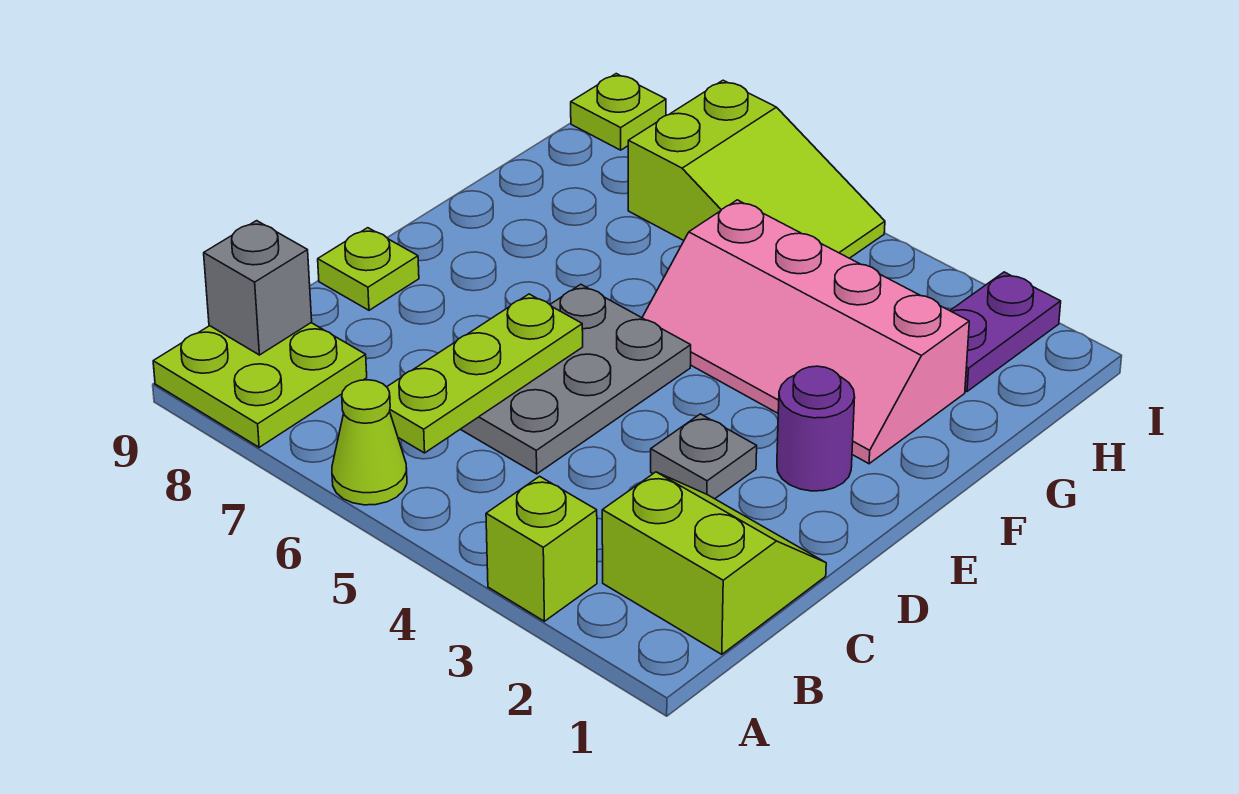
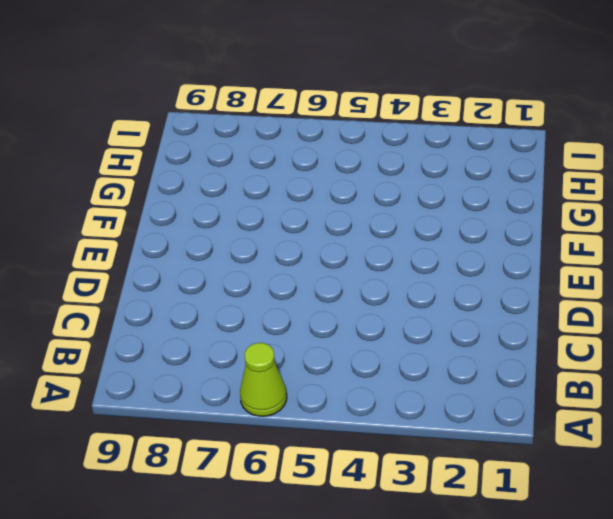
none -> lime 1x1 brick [486,476,597,621]
none -> lime 2x2 plate [153,323,367,447]
none -> lime 2x2 slope [602,472,826,654]

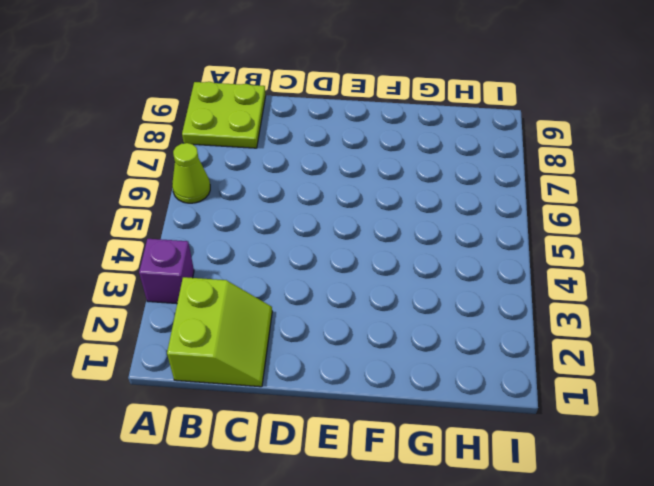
purple 1x1 brick [139,239,194,304] -> lime 1x1 brick [486,476,597,621]
none -> grey 2x3 plate [461,284,691,474]
none -> grey 1x1 plate [651,414,757,499]
none -> lime 1x1 plate [318,228,419,310]

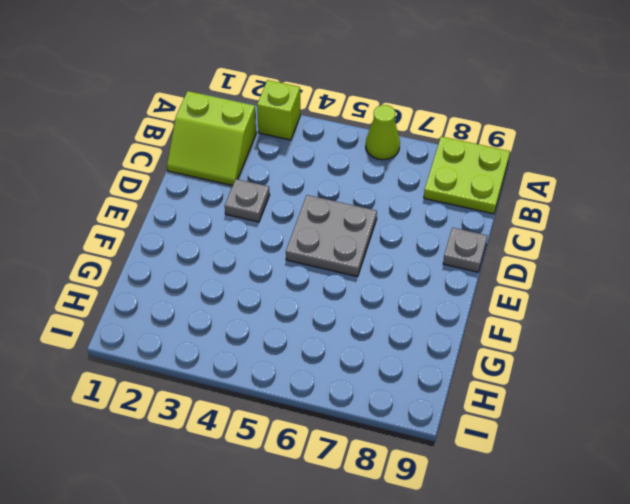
grey 2x2 plate [286,195,377,277] -> grey 2x3 plate [461,284,691,474]
grey 1x1 plate [443,228,487,272] -> lime 1x1 plate [318,228,419,310]
none -> purple 1x1 round brick [777,366,855,491]
none -> pink 2x4 slope [642,200,969,464]
none -> purple 1x2 plate [950,272,1061,391]

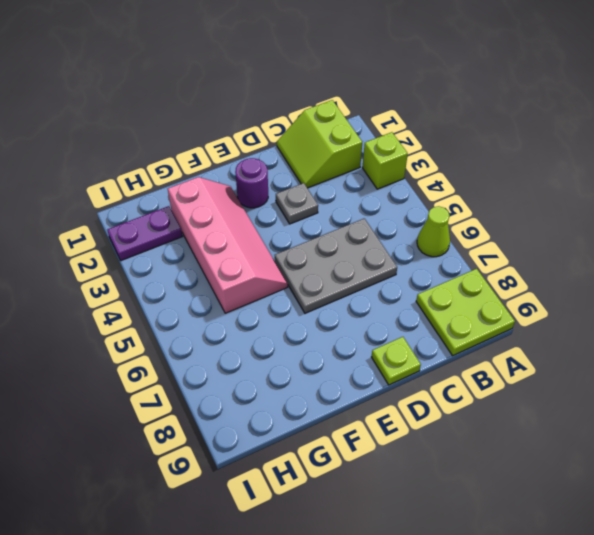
none -> lime 2x3 slope [628,80,885,258]
none -> lime 1x1 plate [571,74,666,150]
none -> lime 1x3 plate [387,294,583,453]

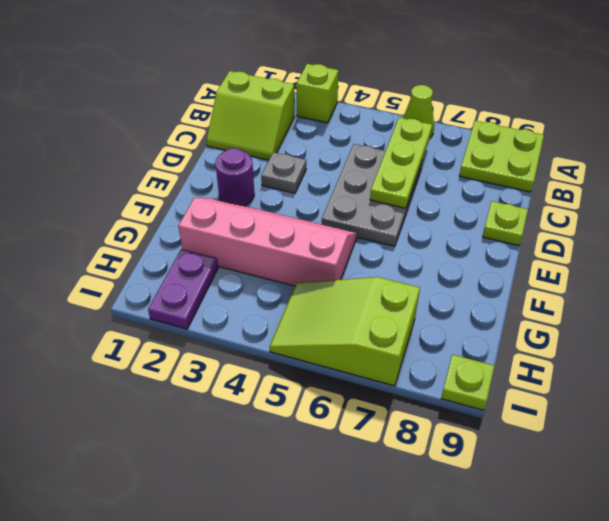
none -> grey 1x1 brick [204,221,312,355]

